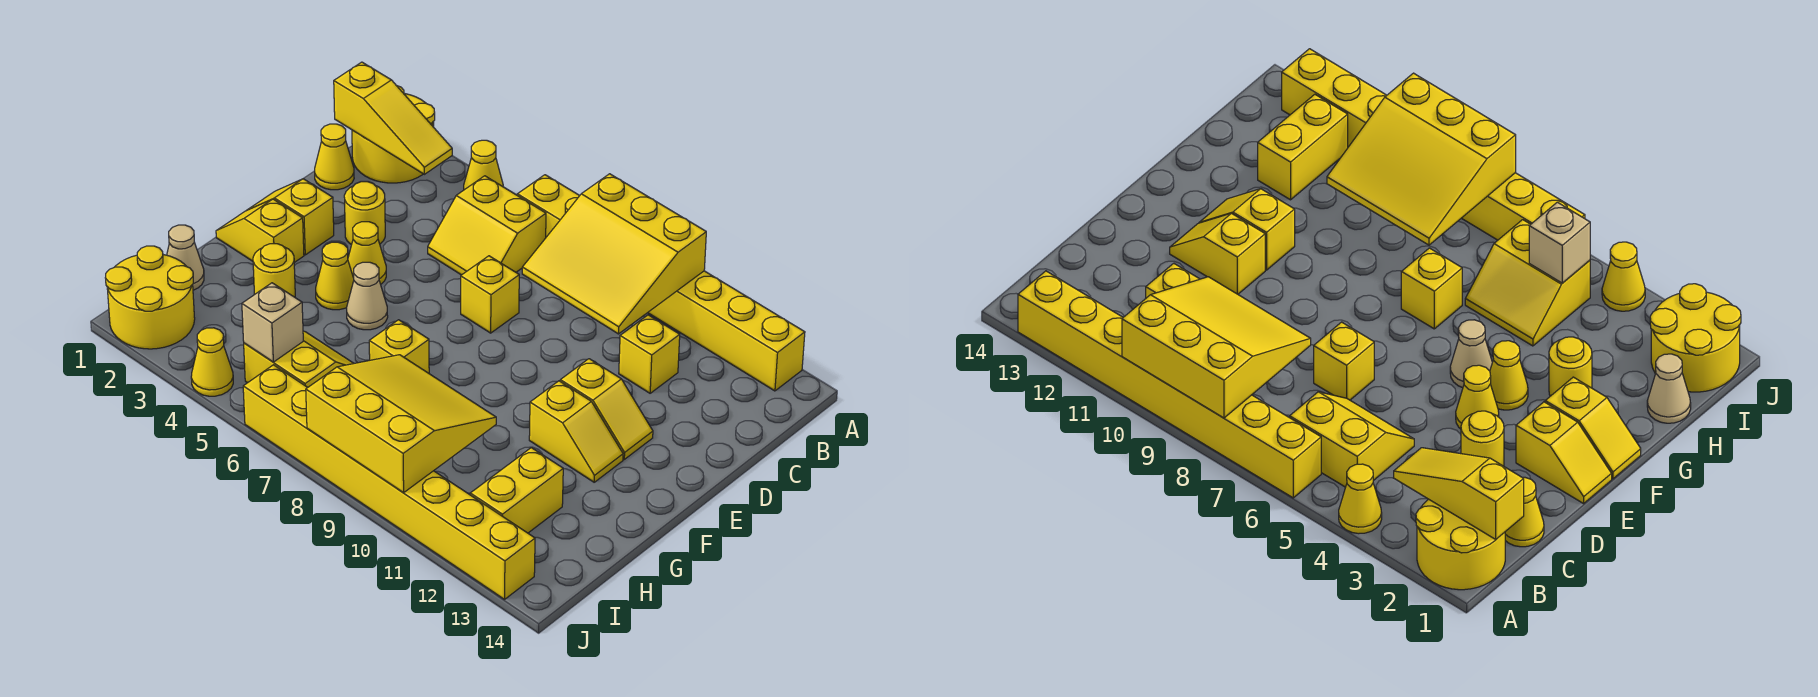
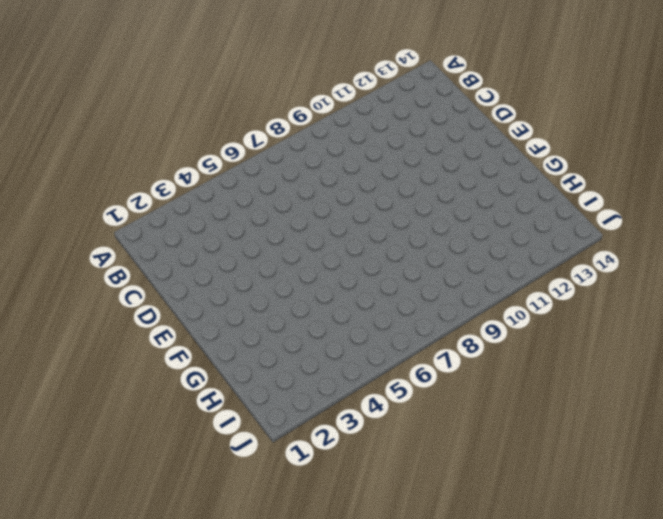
none -> yellow 2x2 round brick [352,86,435,183]
none -> yellow 1x1 cone [464,140,503,190]
none -> yellow 1x8 brick [517,175,805,391]

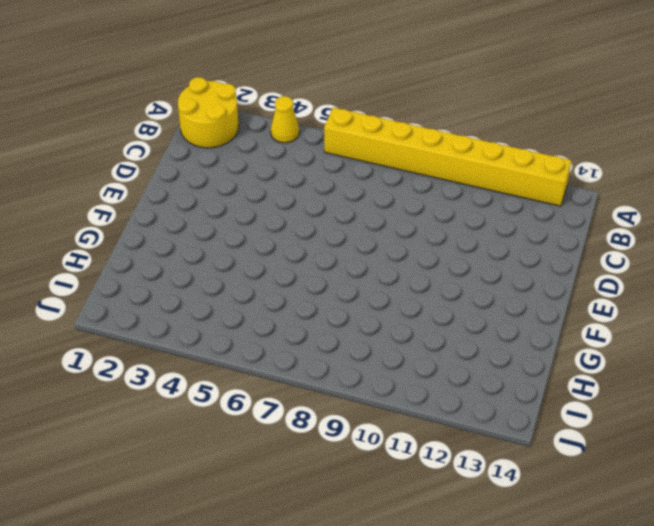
none -> yellow 2x2 slope [428,176,546,275]
none -> yellow 1x1 cone [315,124,354,190]
none -> yellow 1x1 brick [619,315,680,393]

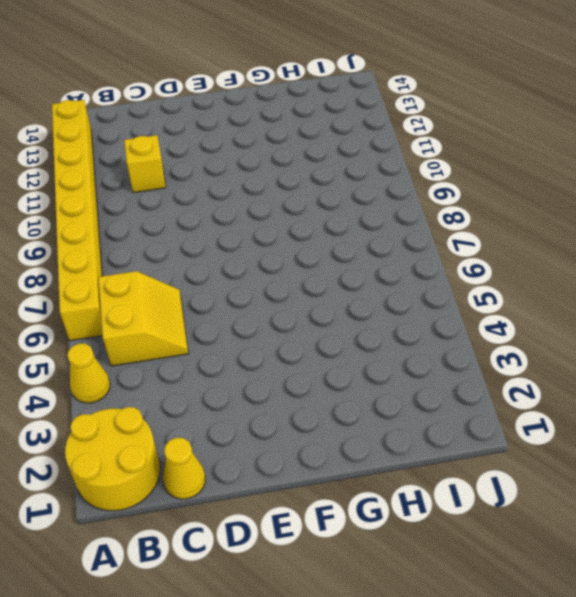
none -> yellow 1x1 round brick [344,182,385,245]
none -> yellow 1x1 brick [461,256,519,333]
none -> yellow 1x2 slope [248,179,334,255]

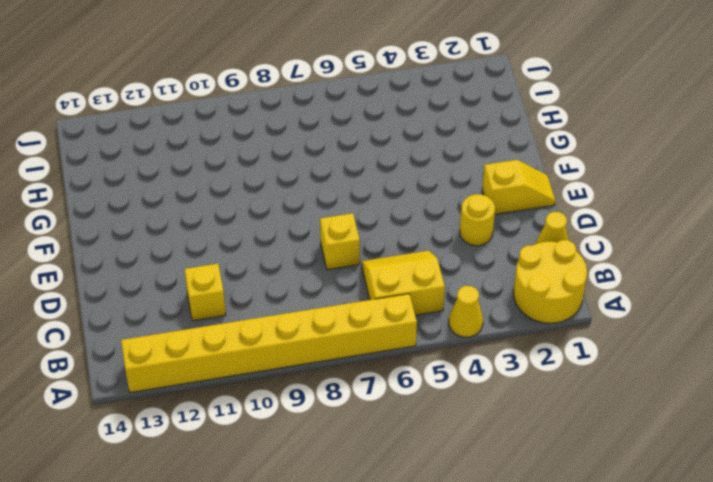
none -> yellow 1x1 cone [348,222,386,284]
none -> yellow 1x2 slope [560,359,653,459]
none -> yellow 1x2 slope [216,199,304,263]

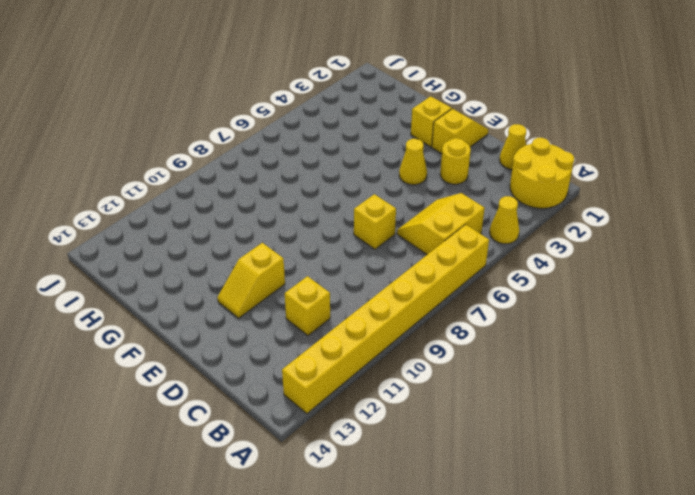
none -> yellow 1x1 cone [316,242,354,310]
none -> tan 1x1 cone [347,262,388,330]
none -> yellow 1x2 slope [529,381,623,482]

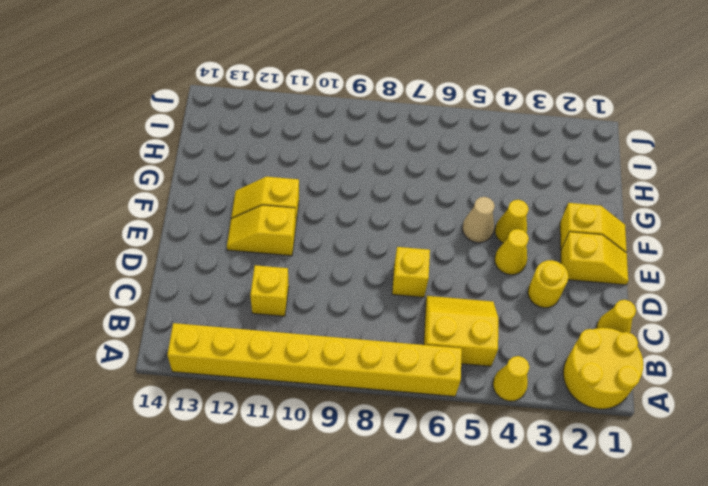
none -> yellow 1x1 round brick [253,244,295,297]
none -> yellow 1x1 brick [369,320,429,373]
none -> tan 1x1 cone [167,225,204,290]

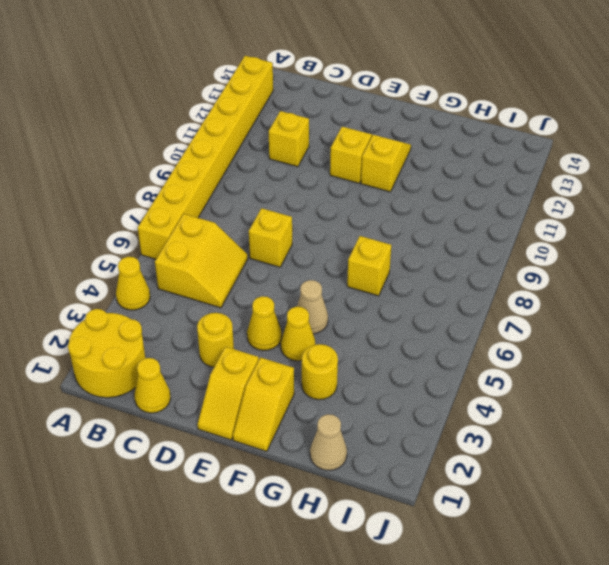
none -> yellow 2x2 slope [244,331,354,387]
none -> yellow 1x2 brick [470,448,563,533]
none -> yellow 2x2 round brick [105,246,195,349]

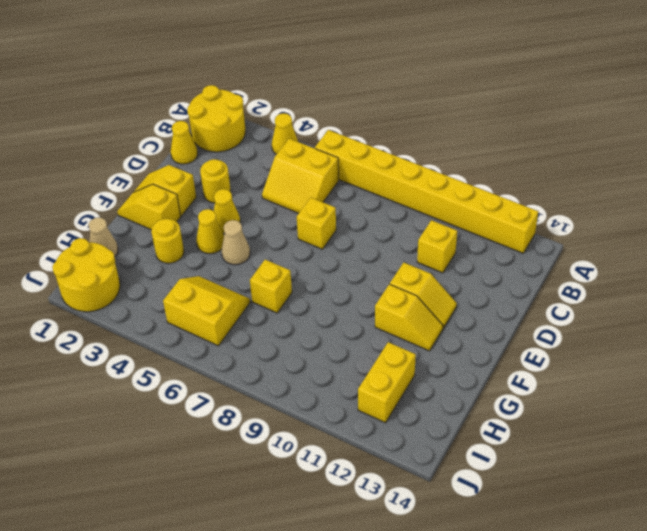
none -> yellow 1x1 cone [191,328,233,396]
none -> yellow 1x8 brick [243,365,535,599]
none -> yellow 3x3 slope [522,174,706,334]

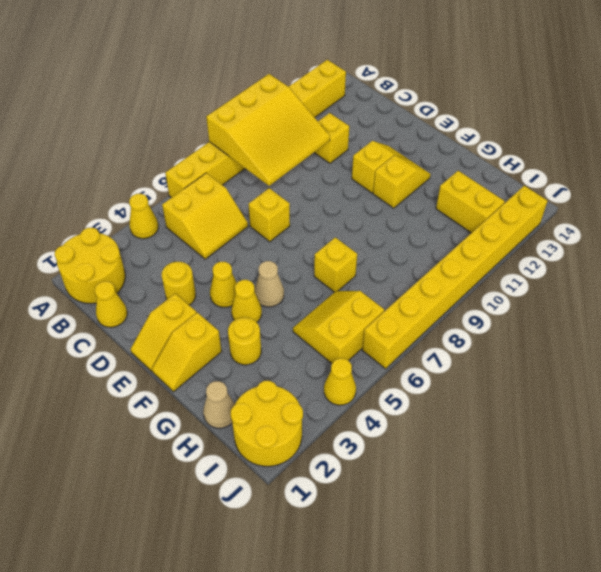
none -> yellow 1x3 slope [334,62,452,174]
none -> yellow 3x3 slope [306,355,496,493]
none -> tan 1x1 brick [242,283,303,362]

